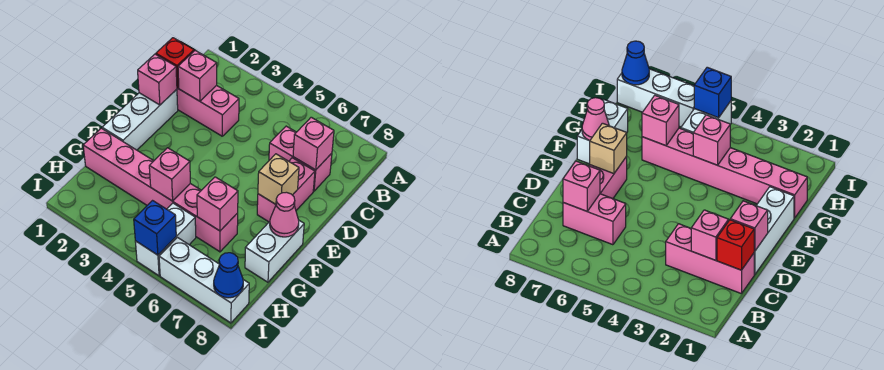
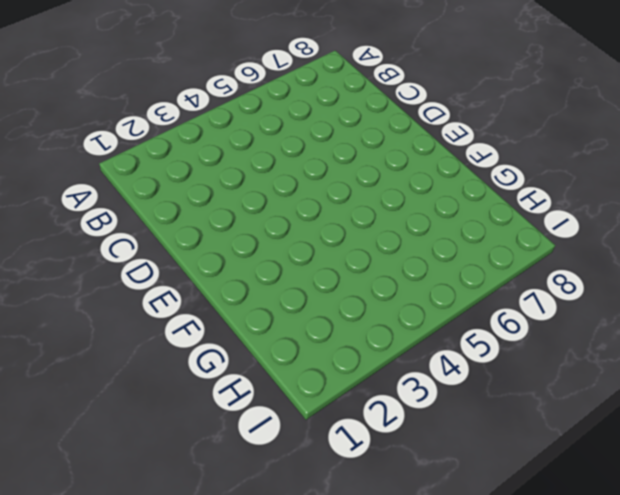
none -> pink 1x3 brick [177,85,239,136]
none -> pink 1x2 brick [269,126,332,191]
none -> white 1x3 brick [102,89,178,150]

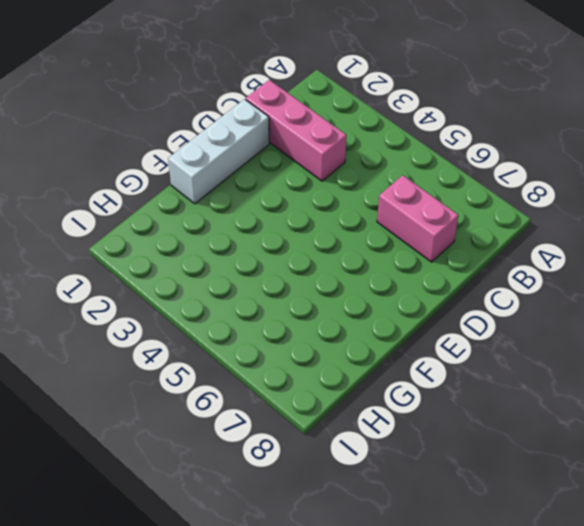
none -> pink 1x2 brick [257,158,315,222]
none -> white 1x2 brick [245,221,304,282]
none -> pink 1x6 brick [83,128,238,252]

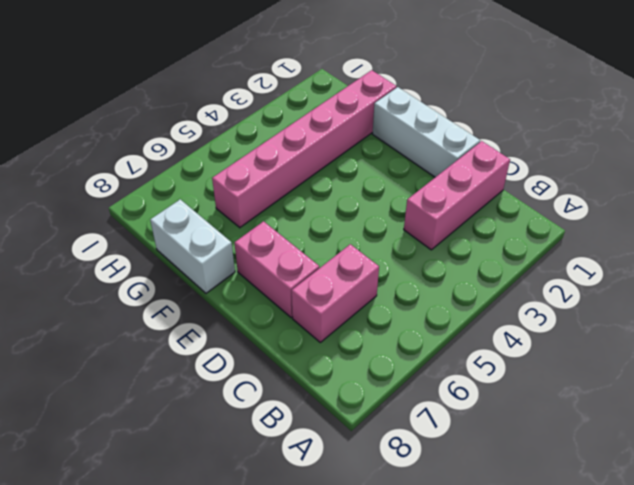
none -> white 1x2 brick [135,203,196,276]
none -> white 1x3 brick [159,238,249,323]
none -> red 1x1 brick [156,38,194,88]

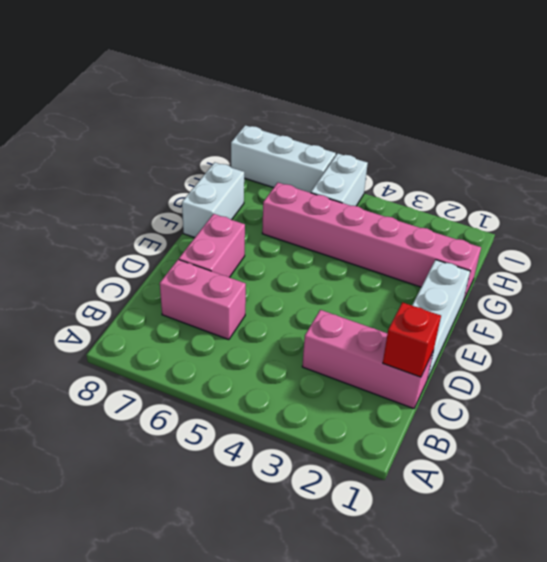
none -> pink 1x1 brick [178,50,217,101]
none -> pink 1x1 brick [293,117,334,170]
none -> pink 1x1 brick [138,54,177,105]

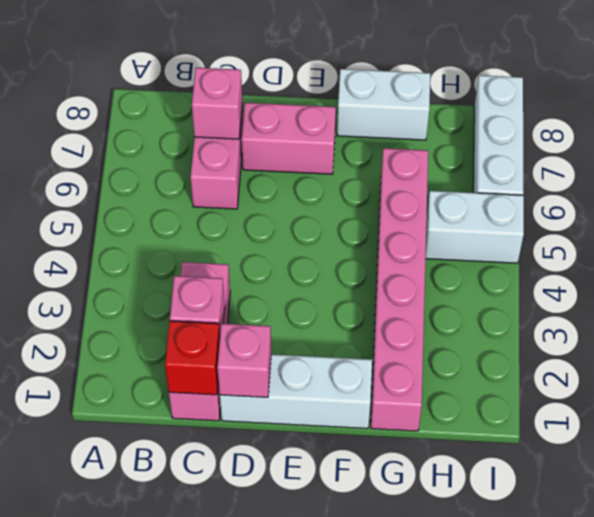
none -> tan 1x1 brick [258,154,299,204]
none -> pink 1x1 cone [270,192,299,237]
none -> pink 1x1 brick [149,148,190,201]

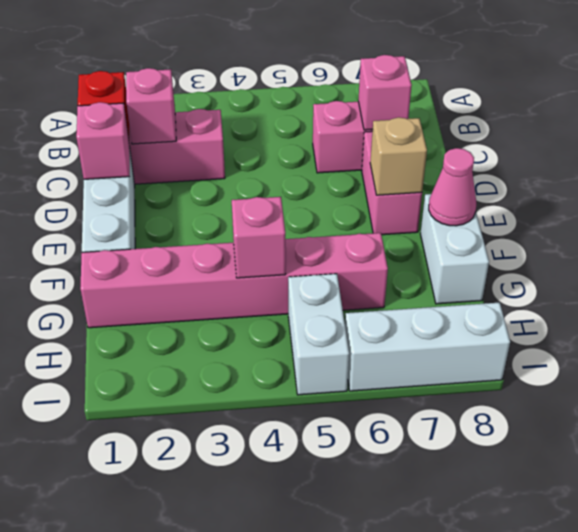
none -> pink 1x1 brick [197,177,238,231]
none -> blue 1x1 brick [134,201,176,255]
none -> blue 1x1 cone [214,253,243,298]

